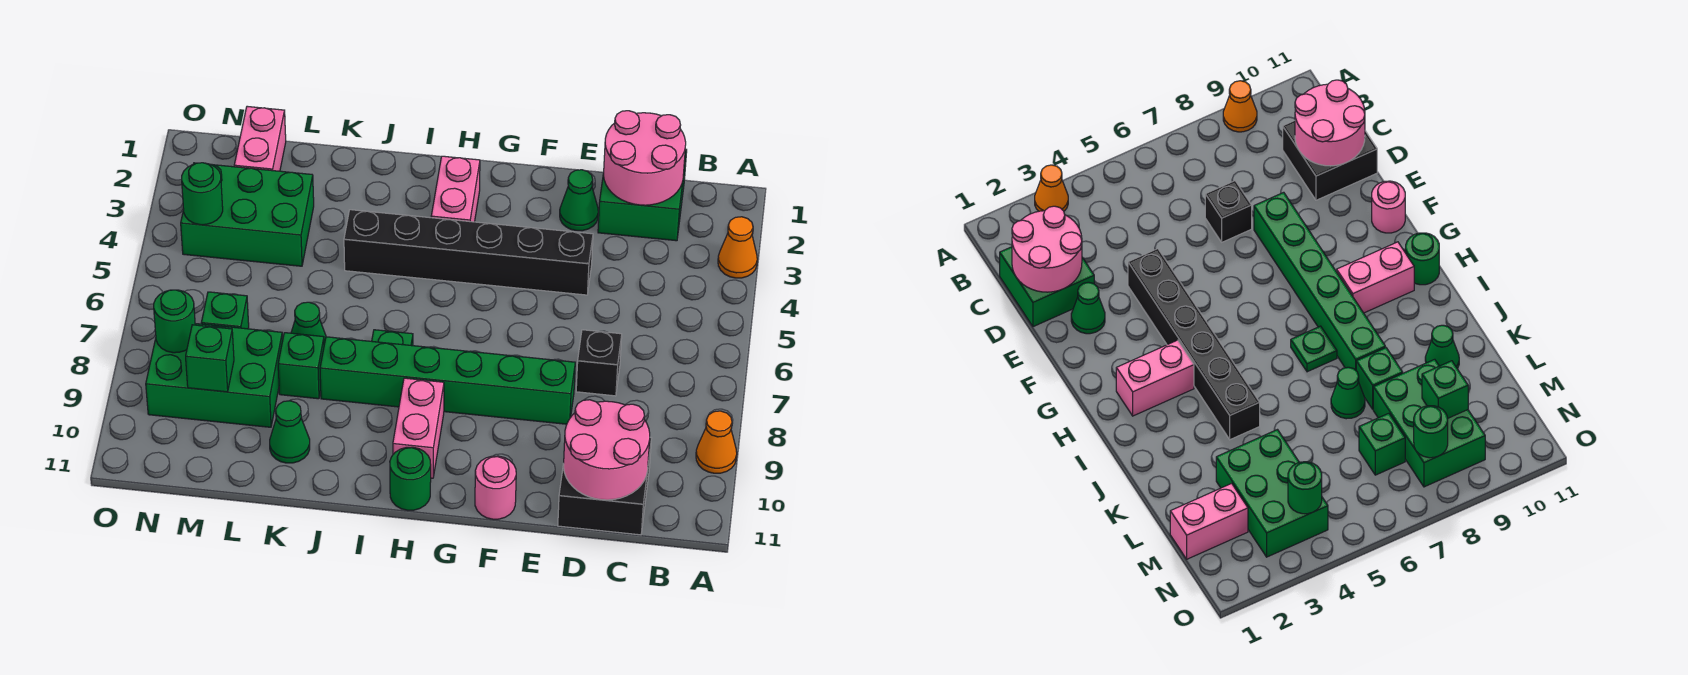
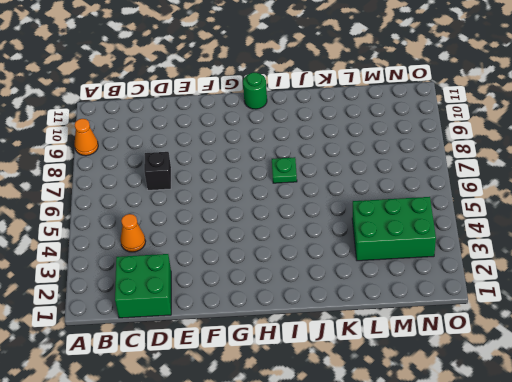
orange 1x1 cone [120,214,146,252] -> orange 1x1 cone moved to [718,217,757,278]
none -> black 2x2 brick [558,437,652,535]
none -> green 1x1 cone [560,170,598,231]
none -> black 1x6 brick [344,210,593,295]

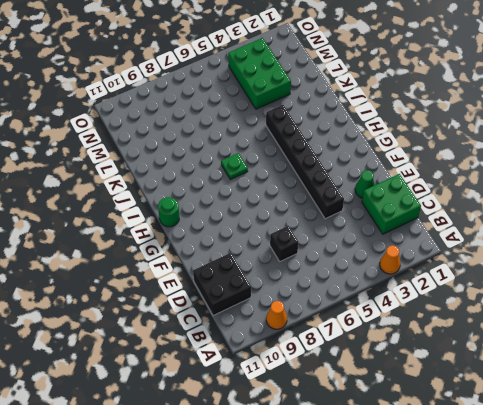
none -> green 1x6 brick [320,337,575,424]
none -> pink 1x1 round brick [475,456,516,519]
none -> pink 1x2 brick [431,156,480,222]

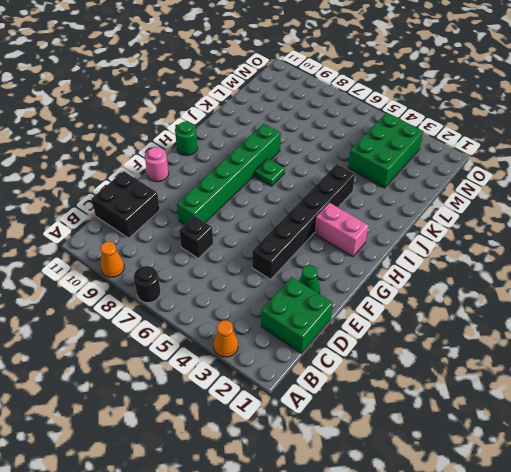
black 1x1 round brick [134,266,161,303] -> none
none -> pink 1x2 brick [393,378,444,478]
none -> green 1x1 cone [291,302,326,344]
none -> green 1x1 brick [278,333,324,399]

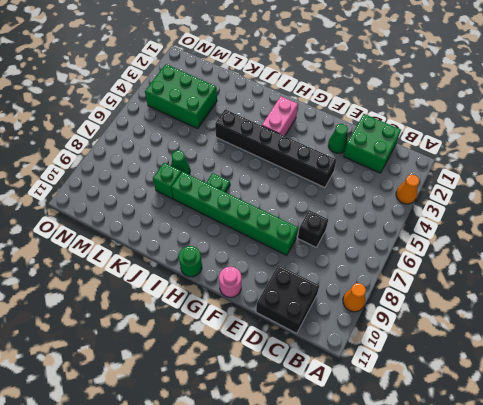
none -> pink 1x2 brick [393,378,444,478]
none -> green 1x1 cone [270,401,310,463]
none -> green 2x3 brick [146,324,283,427]

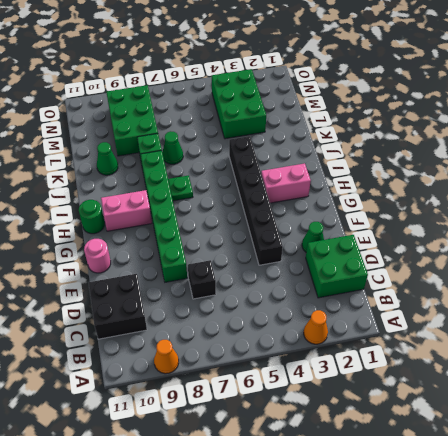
none -> pink 1x2 brick [234,106,286,171]
none -> green 1x1 brick [201,292,249,329]
none -> pink 2x2 round brick [604,111,686,205]

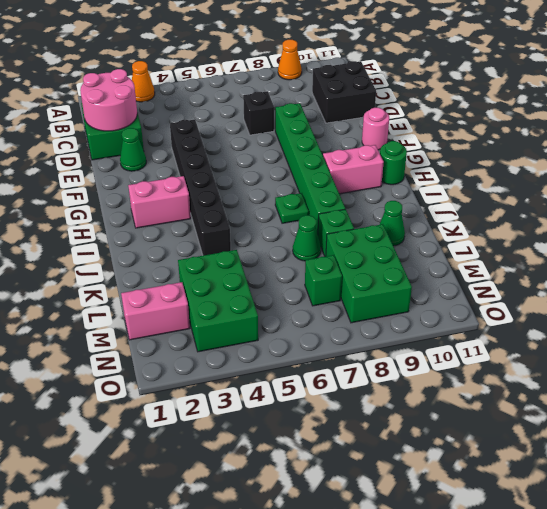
none -> pink 2x2 round brick [564,400,650,500]
none -> green 1x1 brick [186,325,234,392]
none -> green 1x1 round brick [182,163,223,225]

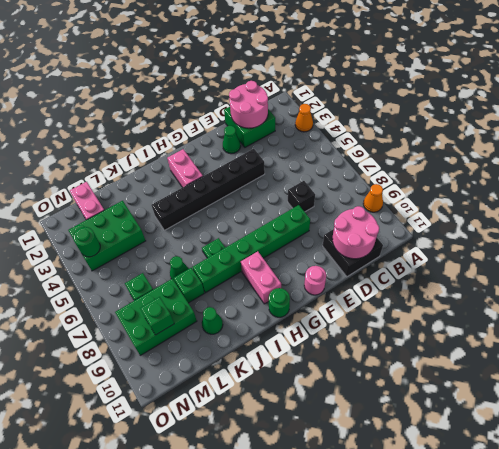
none -> green 1x1 round brick [154,290,195,353]

